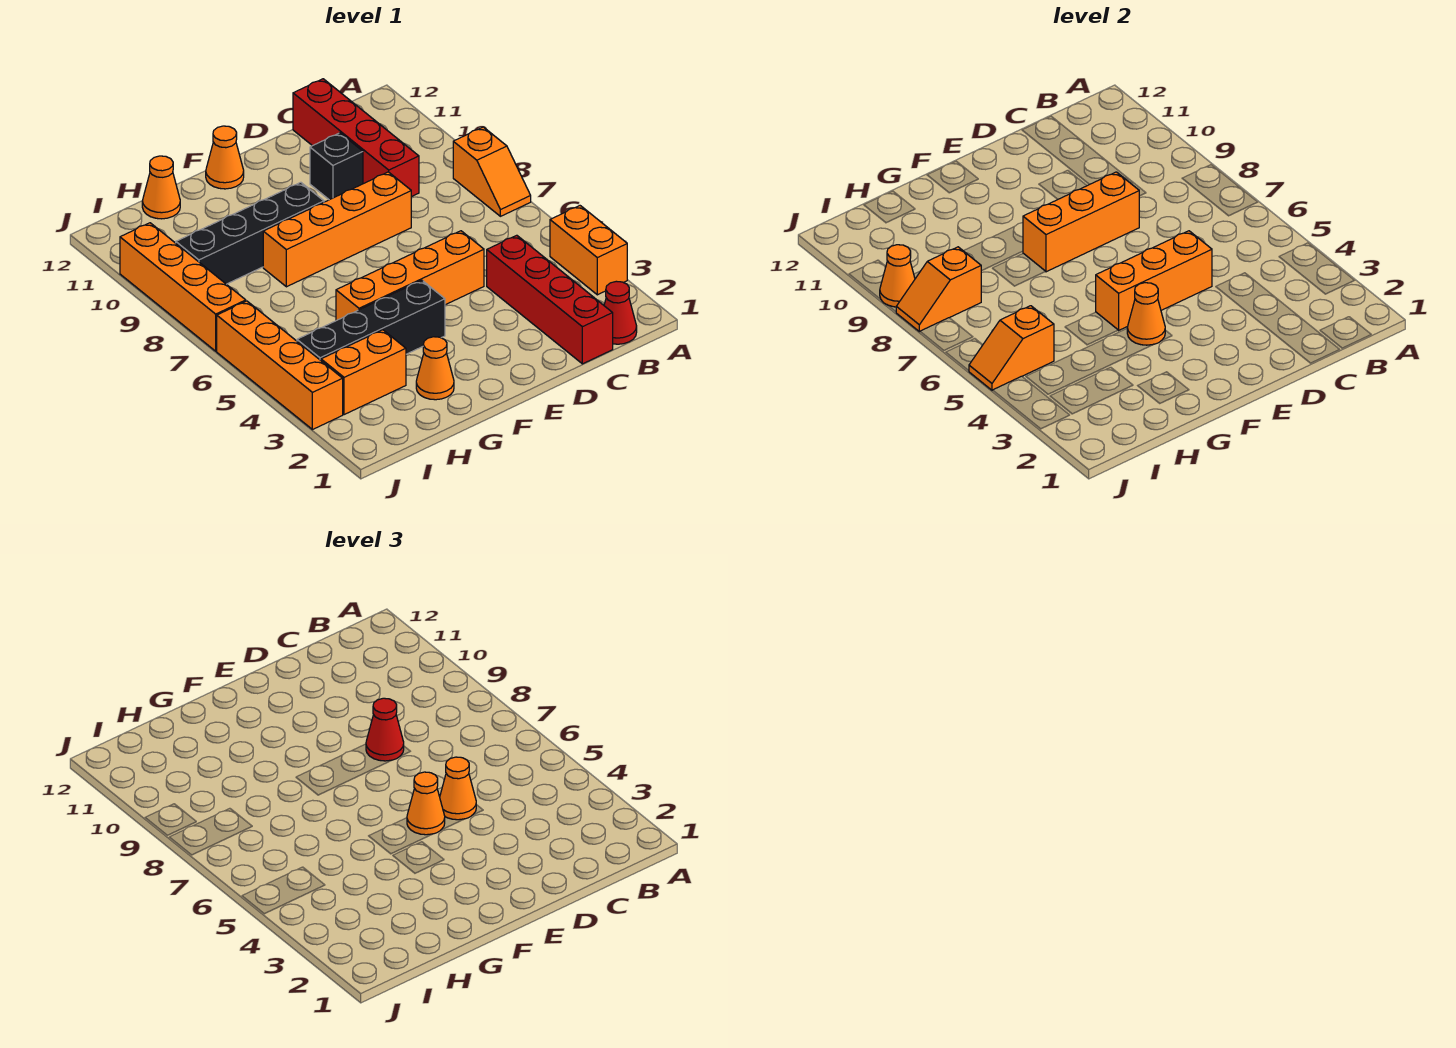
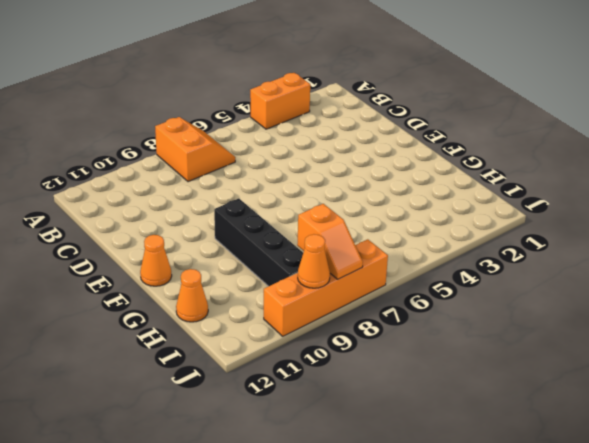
orange 2x2 slope [155,117,235,182] -> orange 1x2 slope [453,127,531,216]
none -> red 1x1 cone [604,281,637,344]
none -> red 1x4 brick [487,235,613,364]
none -> red 1x4 brick [293,79,419,197]

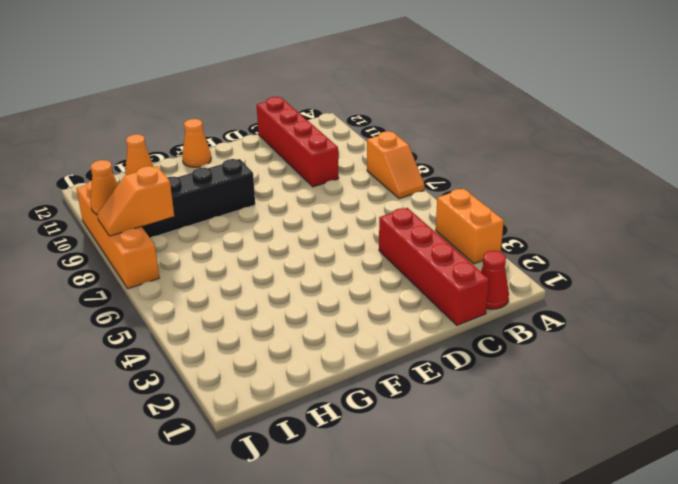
none -> orange 1x4 brick [336,231,484,321]
none -> orange 1x4 brick [263,172,411,287]
none -> black 1x1 brick [310,133,363,200]

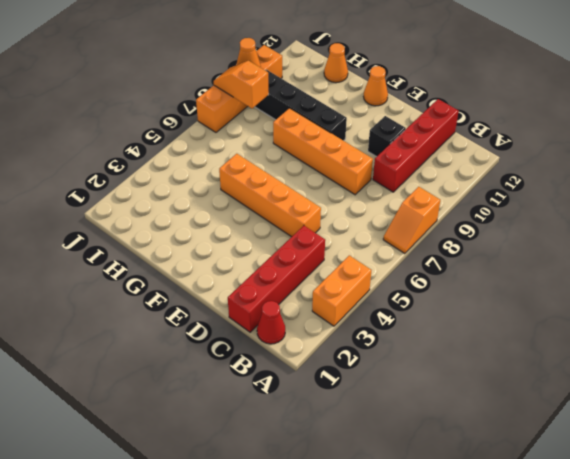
none -> black 1x4 brick [297,280,445,360]
none -> orange 1x1 cone [416,337,454,400]
none -> orange 1x2 brick [321,330,406,415]

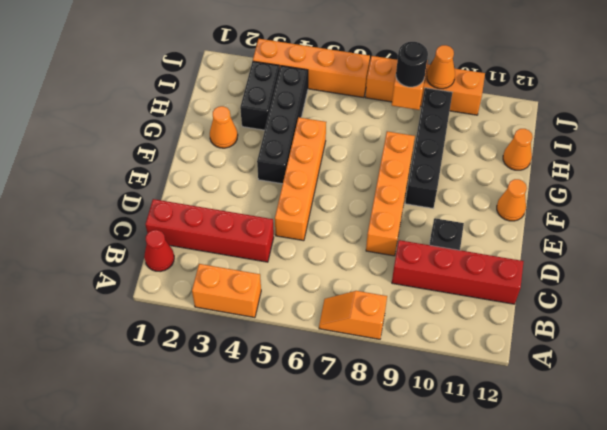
black 1x2 brick [240,61,280,130] -> orange 1x2 brick [321,330,406,415]
black 1x1 round brick [396,42,428,87] -> none
none -> orange 1x3 brick [1096,231,1212,330]
none -> orange 1x3 brick [1023,172,1139,272]
none -> orange 1x1 cone [1127,283,1165,345]

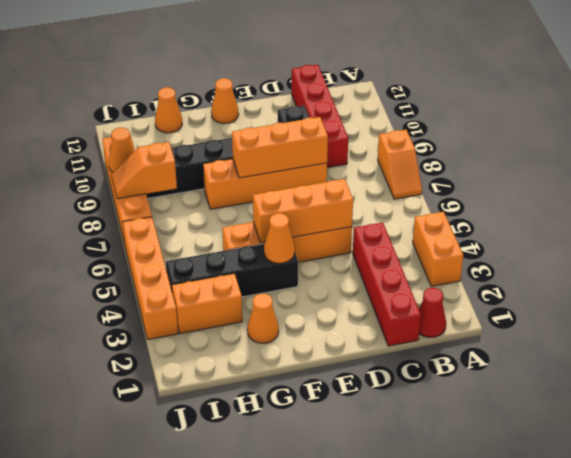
none -> orange 1x2 slope [969,306,1054,390]
none -> orange 1x1 cone [440,757,476,820]
none -> red 1x1 cone [366,698,404,761]

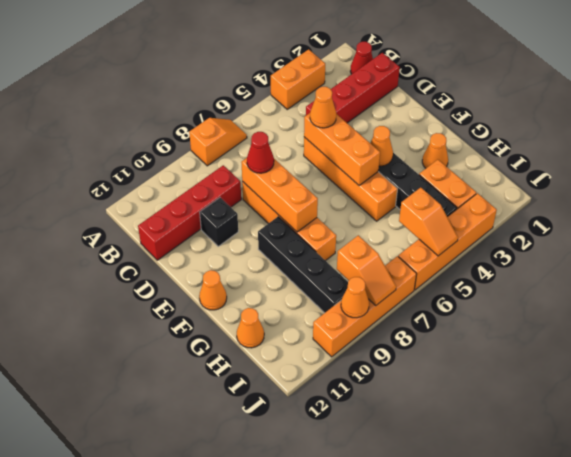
none -> orange 1x1 cone [407,772,445,835]

